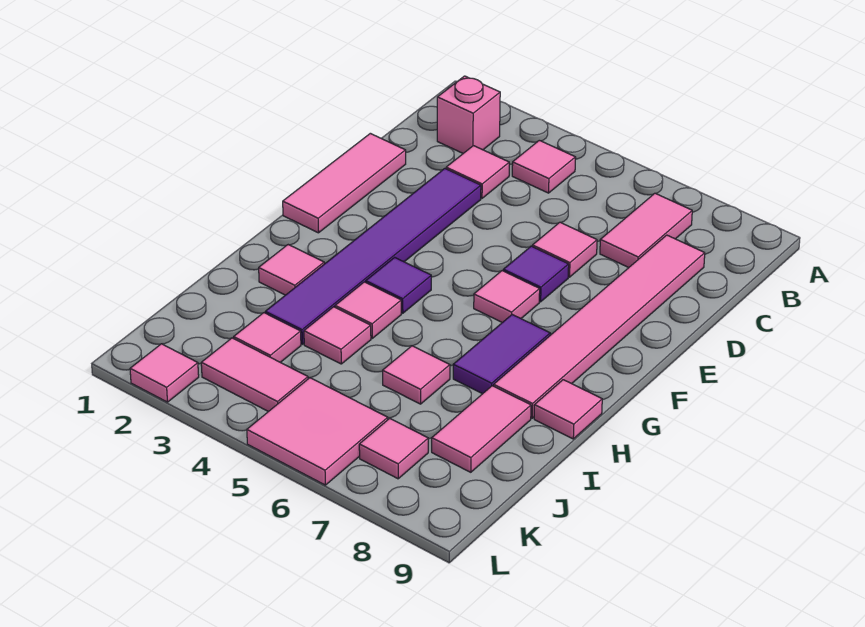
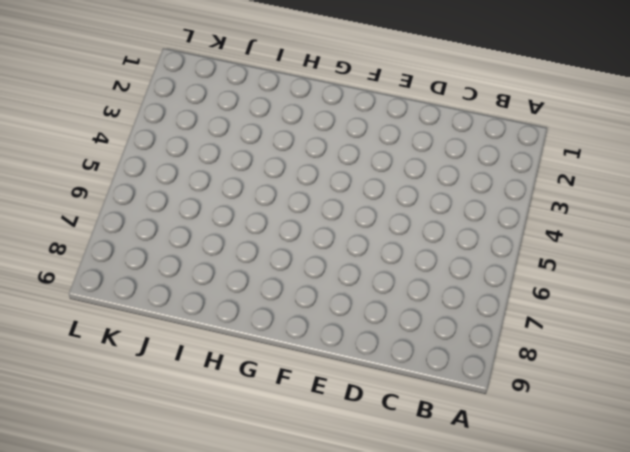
none -> pink 1x1 brick [437,76,500,153]
none -> pink 1x1 tile [512,140,576,193]
none -> pink 1x2 tile [600,193,692,268]

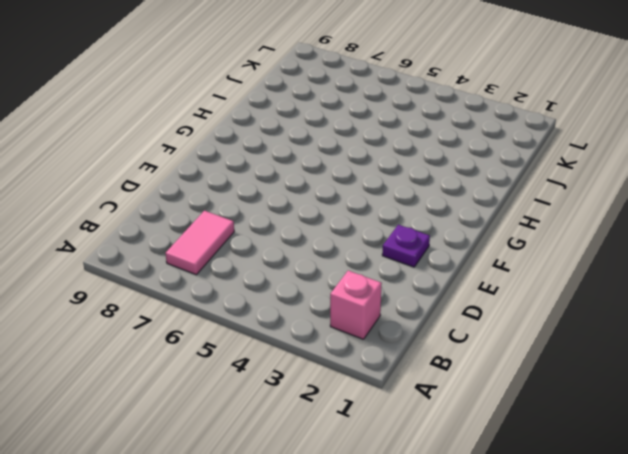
purple 1x1 plate [382,225,430,267] -> none
none -> pink 1x1 tile [512,140,576,193]
none -> pink 1x1 tile [446,146,509,198]
none -> pink 1x6 tile [494,235,705,418]

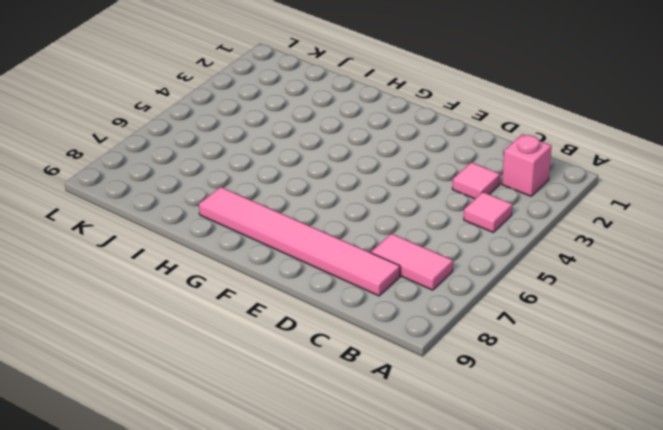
none -> pink 1x3 tile [283,133,406,233]
none -> purple 1x6 tile [265,169,481,344]
none -> pink 1x1 tile [532,222,597,277]

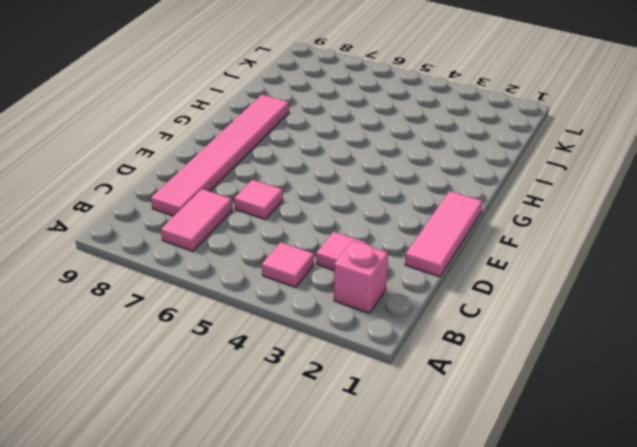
none -> purple 1x6 tile [265,169,481,344]
none -> purple 1x1 tile [503,246,569,302]
none -> pink 1x1 tile [474,271,540,323]

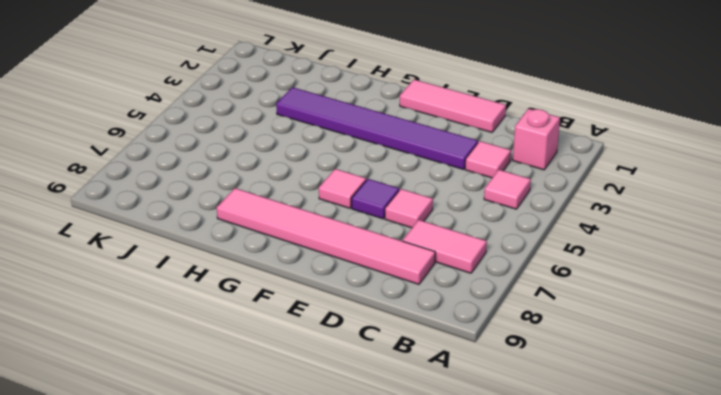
none -> purple 1x1 tile [366,257,431,313]
none -> purple 1x2 tile [453,315,550,394]
none -> pink 1x1 tile [259,245,324,295]

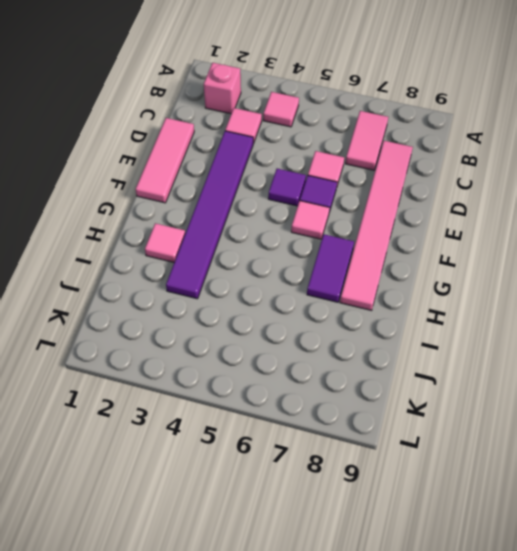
purple 1x1 tile [268,169,306,206] -> purple 1x1 tile moved to [366,257,431,313]
none -> pink 1x1 tile [335,282,401,338]
none -> pink 1x1 tile [534,380,602,439]
none -> pink 1x1 tile [304,307,371,364]

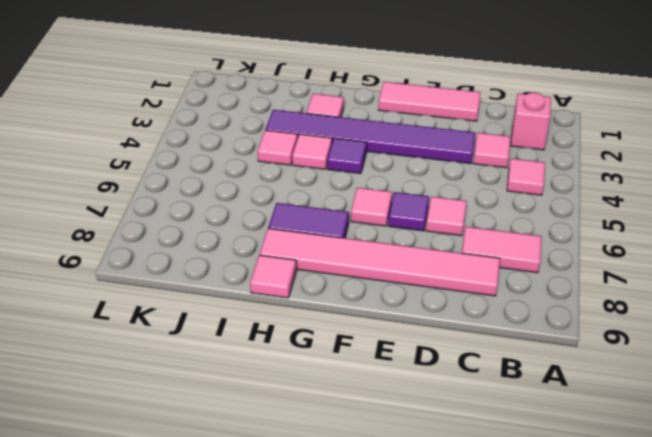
none -> pink 1x1 tile [383,346,450,404]
none -> pink 1x2 tile [432,386,531,472]
none -> pink 1x1 tile [234,313,301,362]

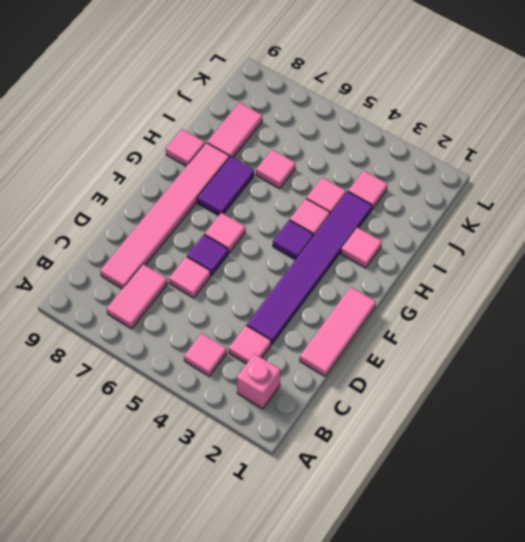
none -> pink 1x2 tile [201,338,308,412]
none -> pink 2x2 tile [247,378,388,485]
none -> pink 1x1 tile [359,418,428,479]

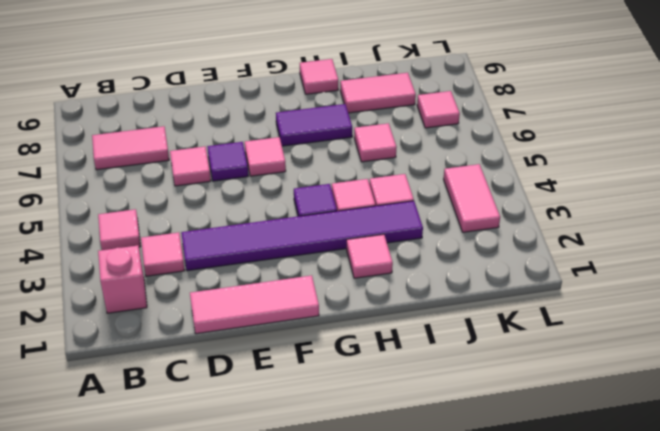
none -> pink 1x6 tile [494,235,705,418]
none -> pink 1x1 tile [234,313,301,362]
none -> pink 2x2 tile [247,378,388,485]

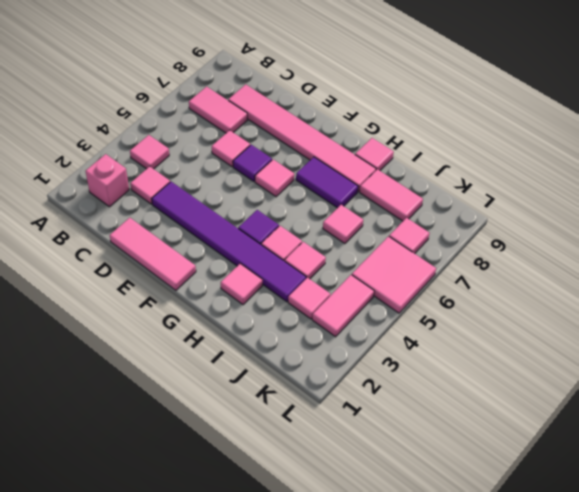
none -> pink 1x1 tile [130,344,199,402]

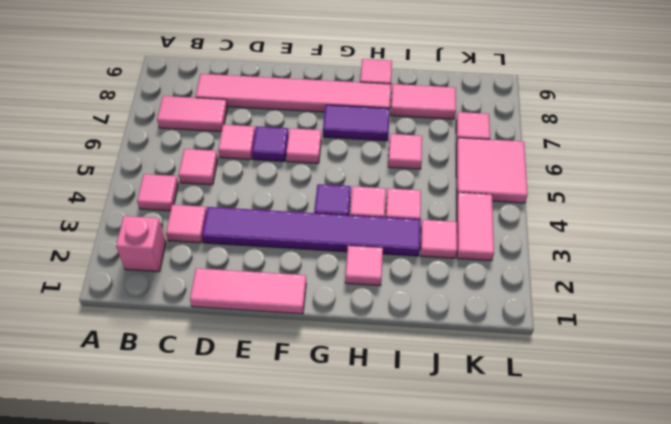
pink 1x1 tile [179,149,218,185] -> pink 1x1 tile moved to [130,344,199,402]

